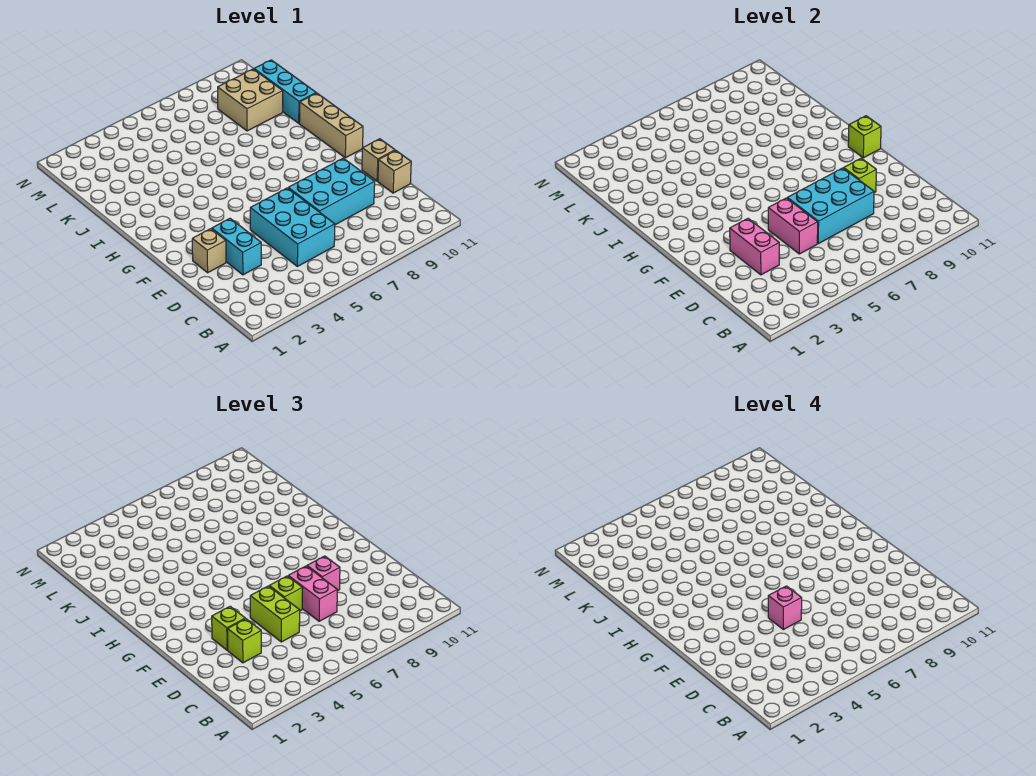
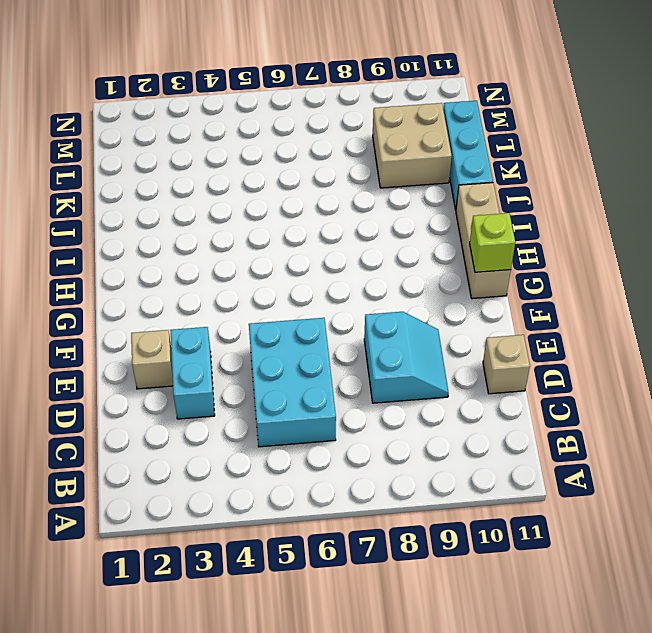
cyan 2x2 slope [364,312,449,403] -> cyan 2x3 brick [288,158,375,225]
none -> tan 1x1 brick [362,139,395,181]
none -> pink 1x2 brick [730,218,779,275]
none -> pink 1x2 brick [768,198,818,254]

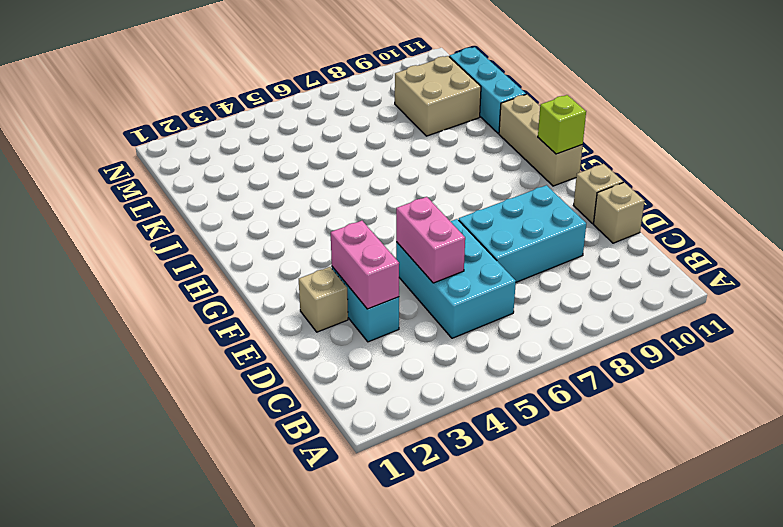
none -> cyan 2x3 brick [787,168,874,244]
none -> lime 1x1 brick [844,158,876,193]
none -> lime 1x1 brick [228,619,261,663]

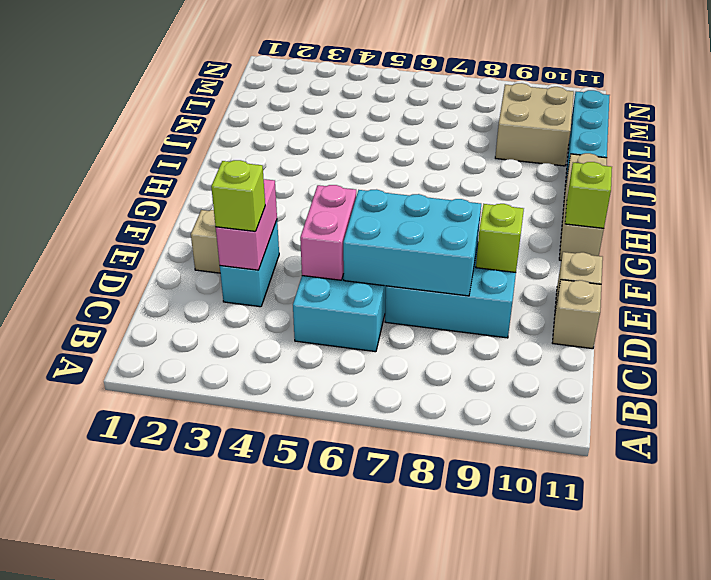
none -> lime 1x2 brick [250,586,300,642]
none -> pink 1x2 brick [288,566,337,621]
none -> lime 1x1 brick [212,606,245,650]

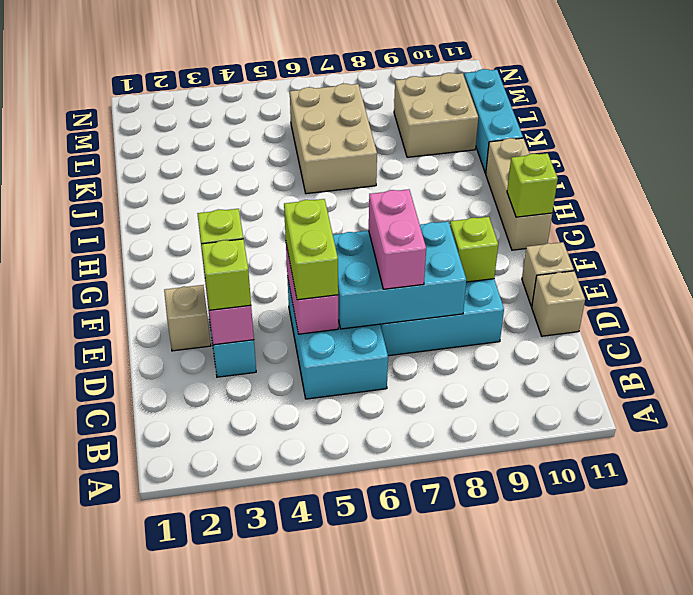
tan 2x3 brick [290,84,377,194] -> none
none -> lime 1x1 brick [269,576,303,611]
none -> pink 1x1 brick [307,556,340,591]
none -> pink 1x1 brick [768,586,802,630]

